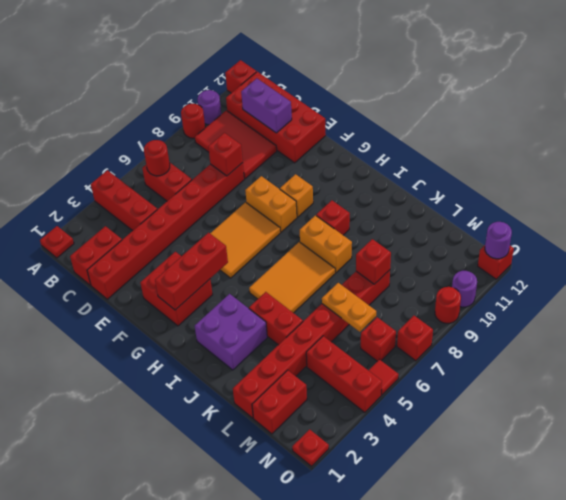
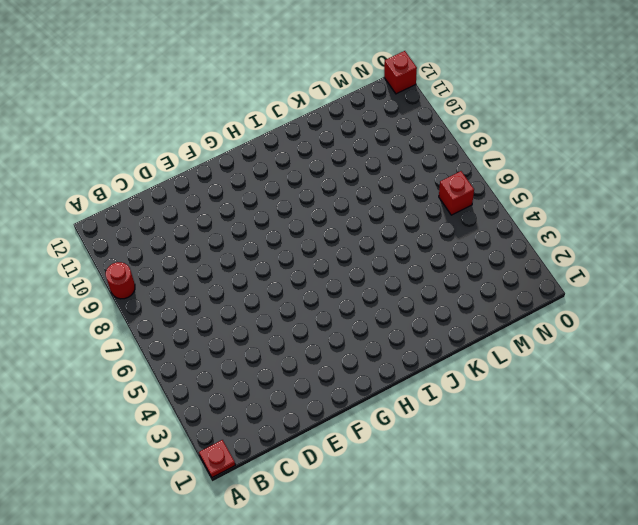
none -> red 1x3 brick [91,170,157,231]
none -> purple 1x1 round brick [198,90,221,125]
none -> red 1x1 brick [225,60,256,93]
none -> red 1x2 brick [142,162,192,201]

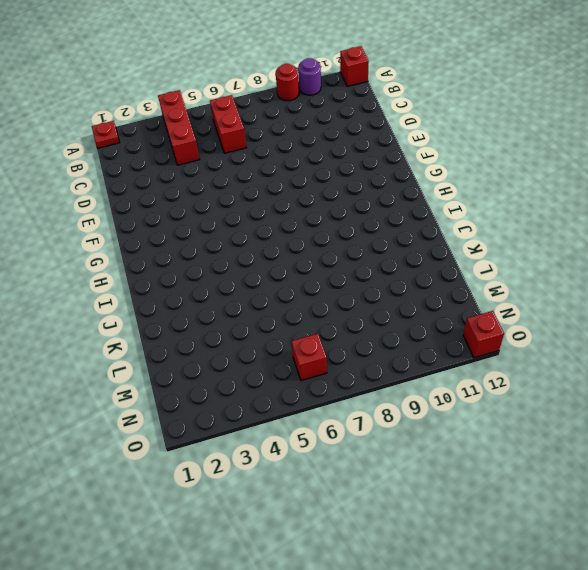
none -> red 2x3 tile [195,110,277,179]
none -> red 2x4 brick [226,72,326,163]
none -> red 1x2 brick [70,226,122,285]
none -> red 1x8 brick [87,163,244,299]

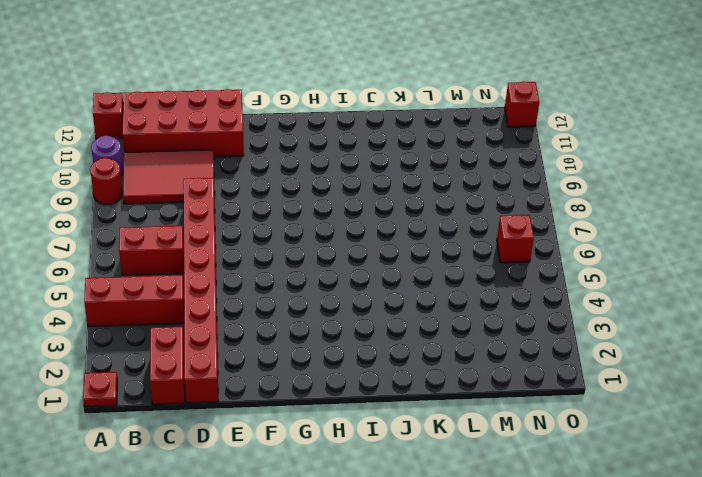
none -> red 2x2 brick [140,252,213,326]
none -> orange 2x3 tile [210,202,281,278]
none -> orange 1x2 brick [245,176,297,232]
none -> orange 1x1 brick [280,174,313,217]

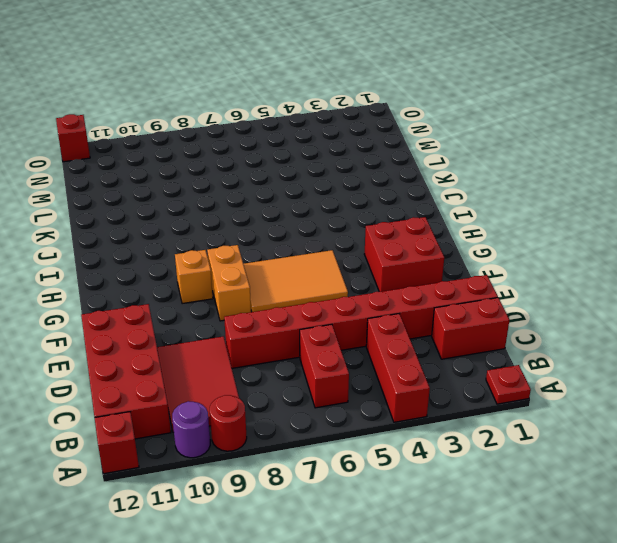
none -> purple 2x2 brick [195,294,267,370]
none -> orange 2x3 tile [249,242,335,313]
none -> orange 1x2 brick [300,215,352,273]
none -> red 1x1 brick [316,200,350,235]

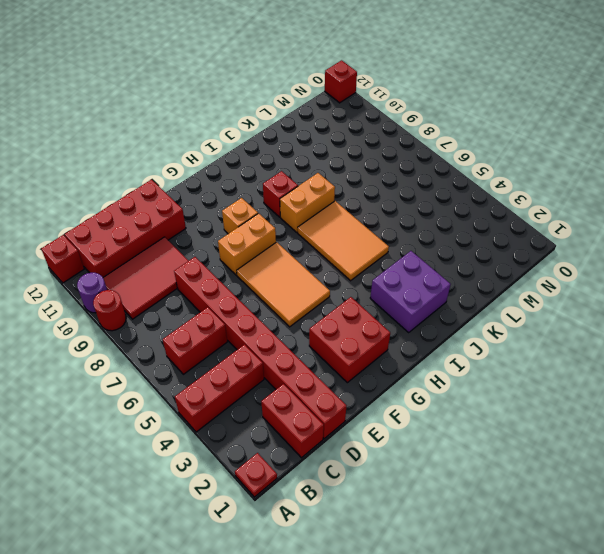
none -> red 1x2 brick [249,292,303,345]
none -> red 1x8 brick [233,270,390,418]
none -> red 1x2 brick [252,370,307,434]
none -> red 1x3 brick [306,336,382,412]

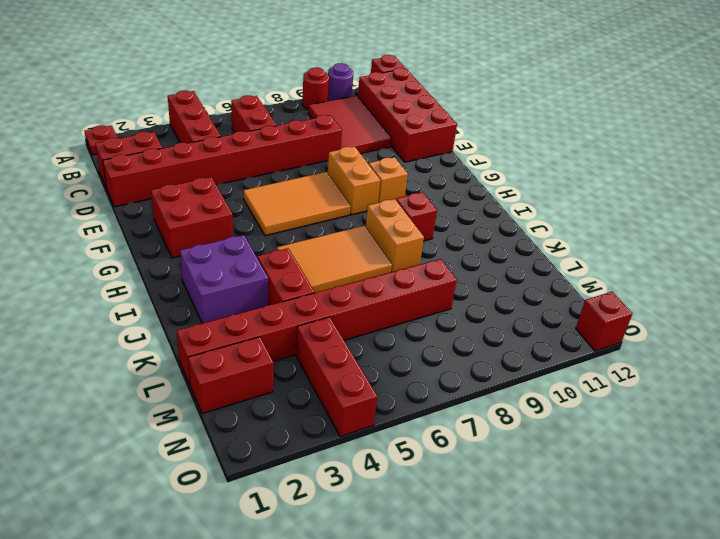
none -> red 1x1 brick [361,317,396,361]
none -> red 1x1 plate [292,429,329,466]
none -> red 1x1 tile [368,359,399,395]
none -> red 1x1 brick [397,316,433,361]

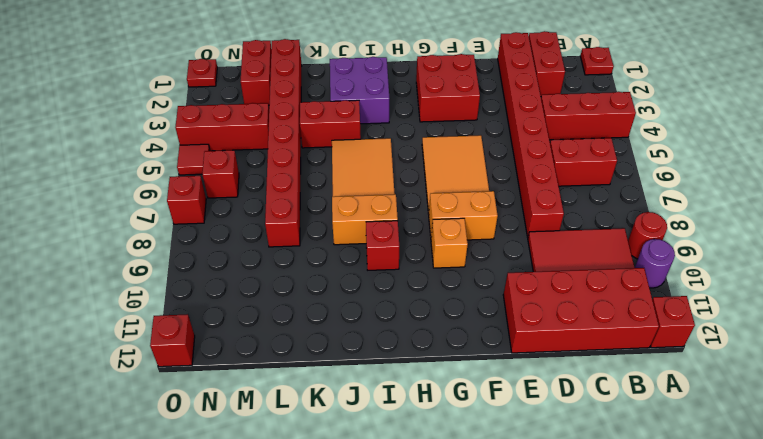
none -> red 1x1 round brick [435,287,461,323]
none -> purple 1x1 round brick [452,271,477,307]
none -> red 1x1 round brick [144,140,170,176]
none -> purple 1x2 brick [241,78,292,133]

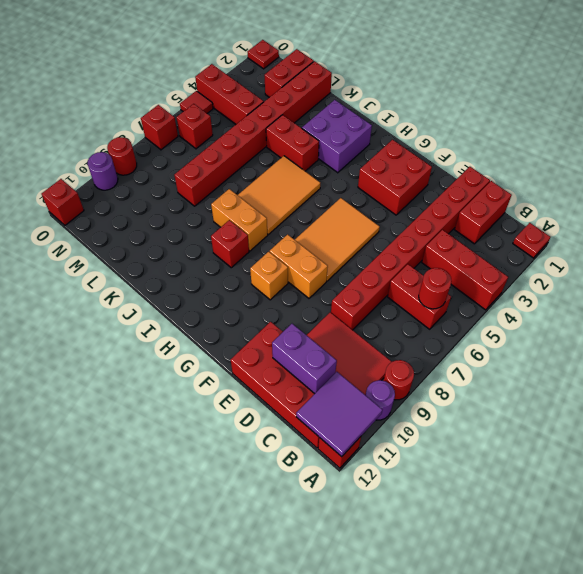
purple 2x2 tile [296,372,382,457] -> none
none -> red 1x1 brick [208,133,243,176]
none -> red 1x3 brick [155,233,228,310]
none -> orange 1x2 plate [322,283,376,332]
none -> red 1x1 brick [356,239,391,284]

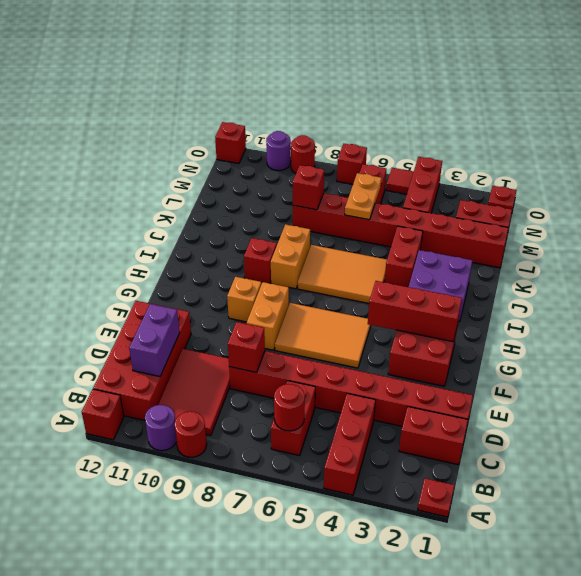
none -> purple 1x1 round brick [485,222,512,259]

